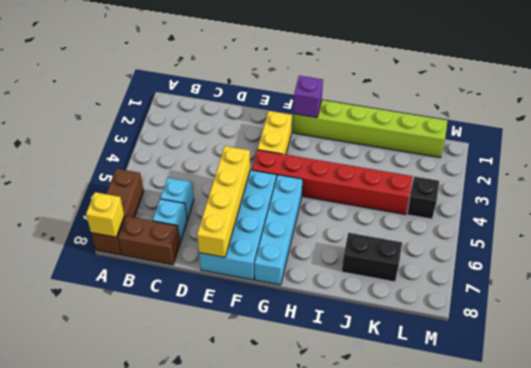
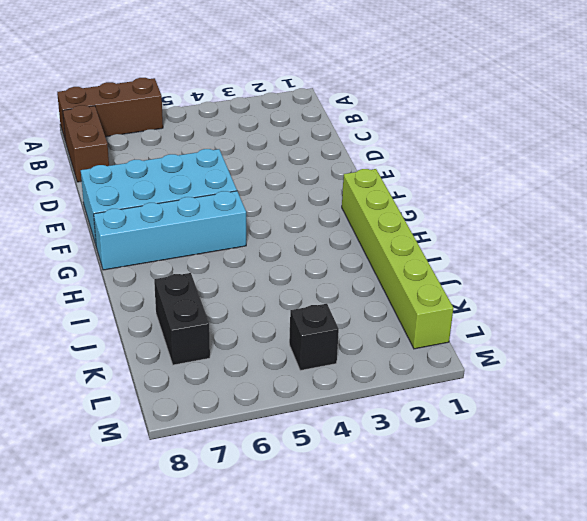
none -> cyan 1x1 brick [160,178,194,220]
none -> cyan 1x1 brick [153,199,187,242]
none -> yellow 1x2 brick [258,111,292,155]

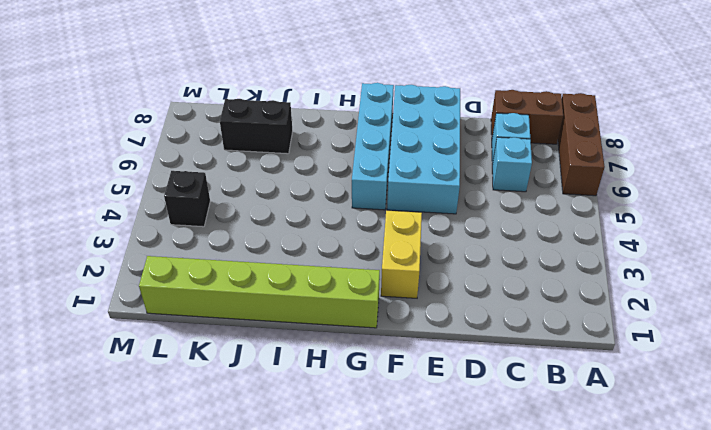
none -> red 1x6 brick [252,150,413,215]
none -> yellow 1x1 brick [86,192,124,237]
none -> yellow 1x4 brick [197,146,250,257]

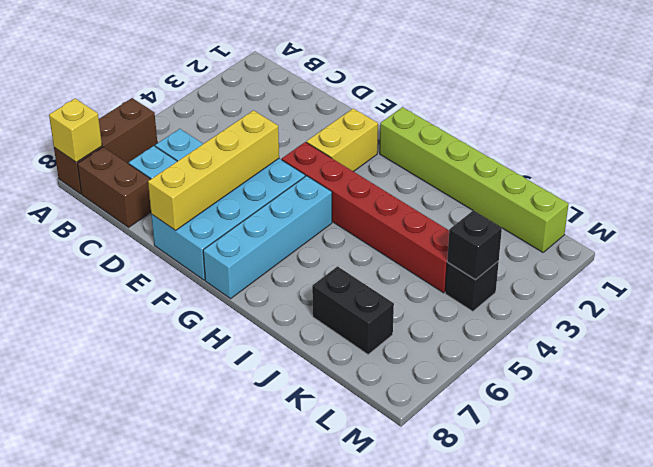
black 1x1 brick [447,211,502,280] -> none
none -> purple 1x1 brick [294,76,323,118]

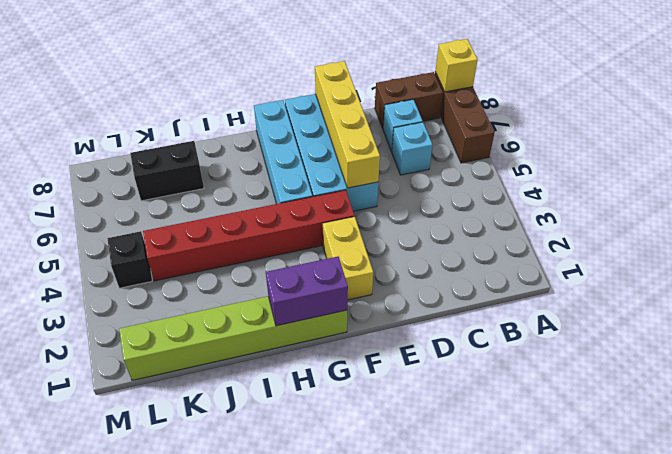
purple 1x2 brick [266,257,348,326] -> purple 1x1 brick [294,76,323,118]

